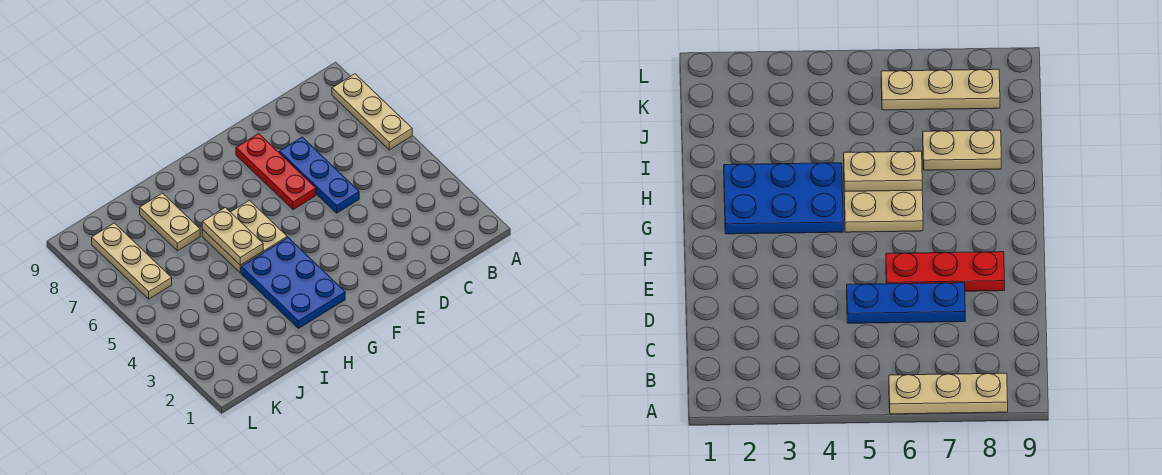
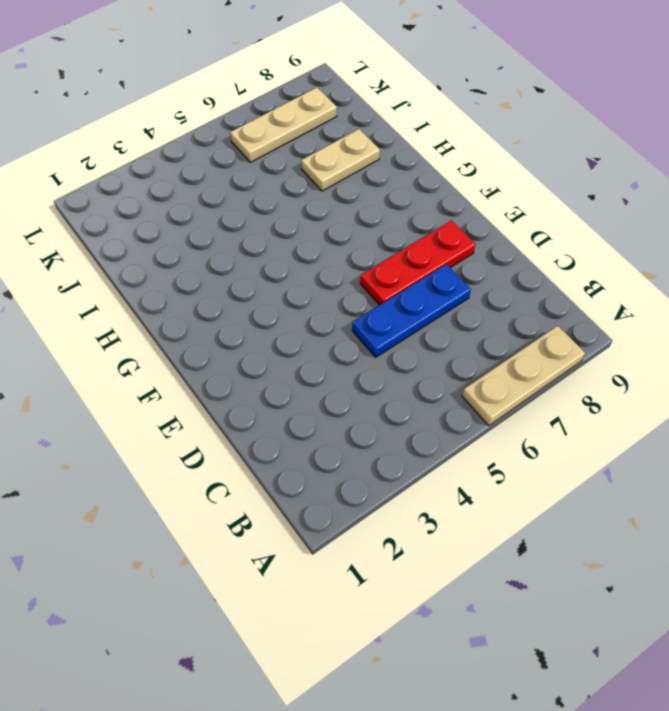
none -> blue 2x3 plate [241,238,345,329]
none -> tan 2x2 plate [202,200,287,273]

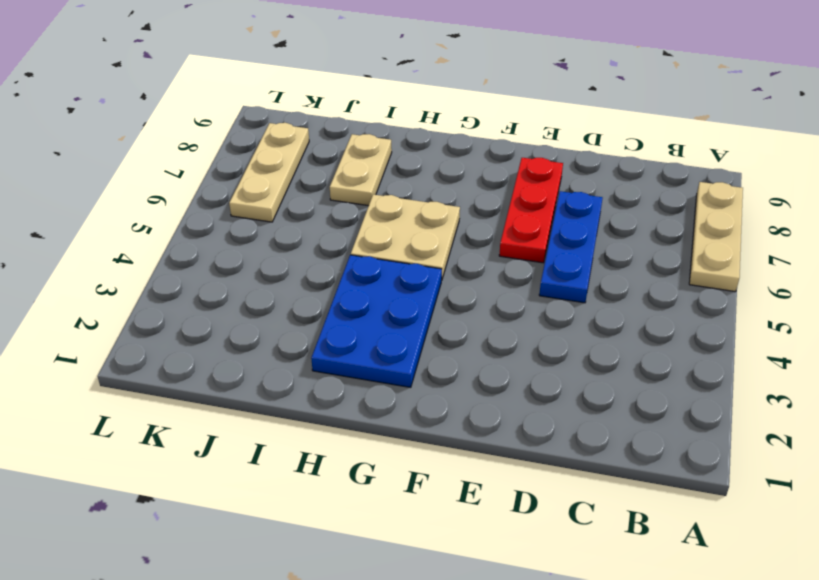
none -> tan 1x2 plate [202,207,263,265]

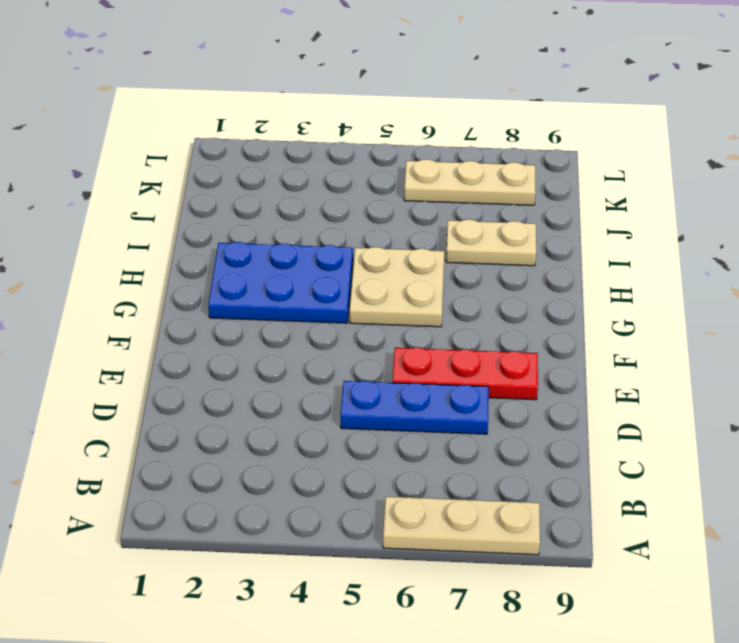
none -> tan 1x2 plate [202,207,263,265]

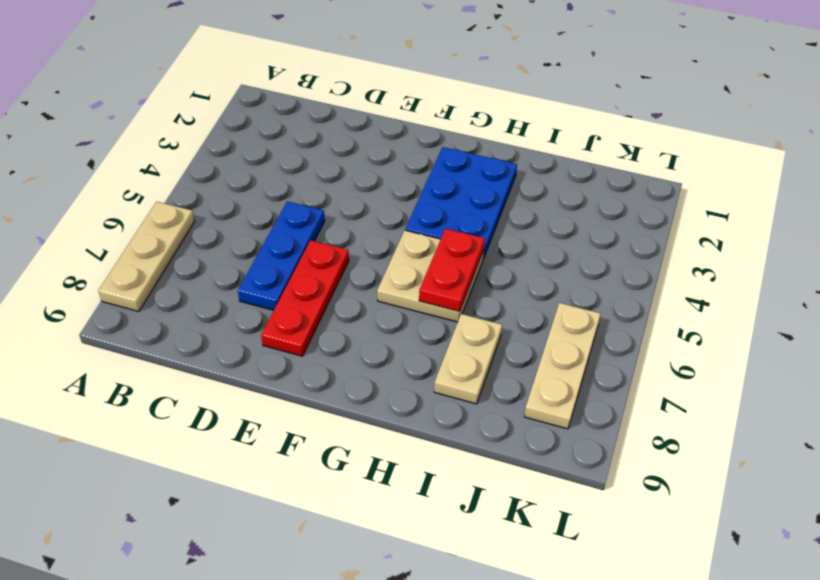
red 1x2 plate [419,229,485,311] -> tan 1x2 plate [202,207,263,265]

